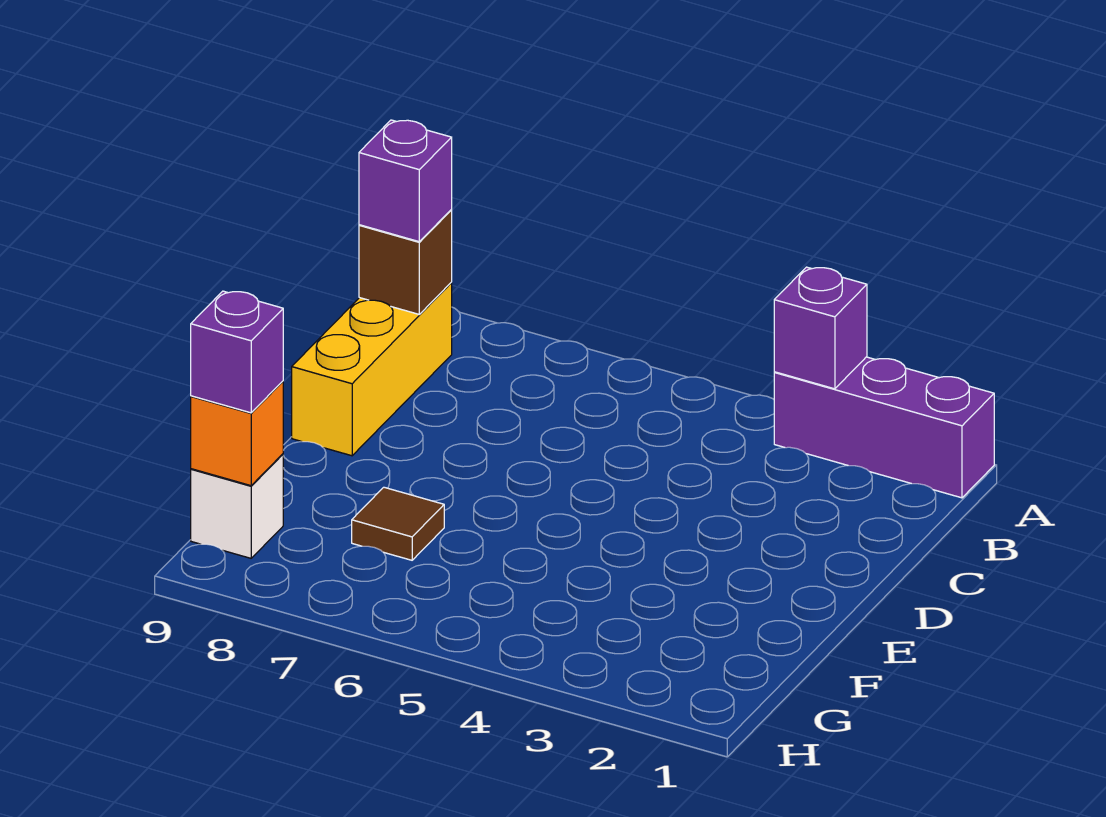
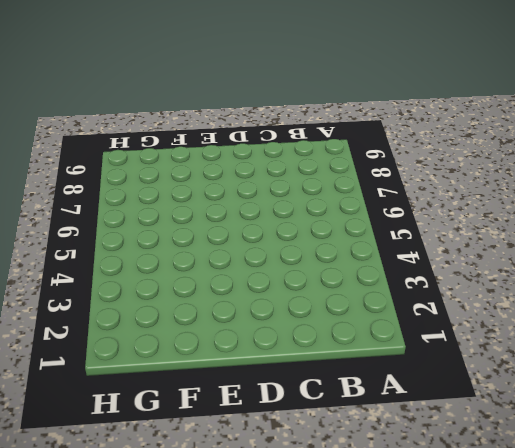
none -> purple 1x3 brick [774,357,994,498]
none -> yellow 1x3 brick [292,283,452,456]

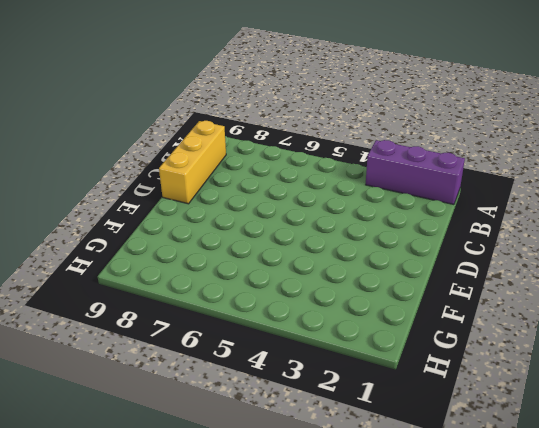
none -> brown 1x1 tile [352,487,444,560]
none -> white 1x1 brick [191,454,283,558]

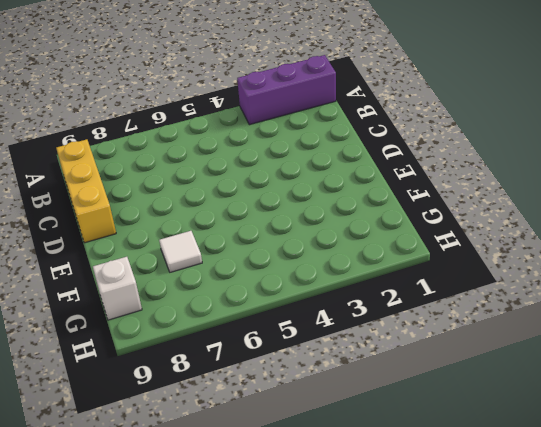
white 1x1 tile [159,231,202,272] -> brown 1x1 tile [352,487,444,560]
none -> purple 1x1 brick [774,267,867,389]
none -> brown 1x1 brick [359,210,452,314]

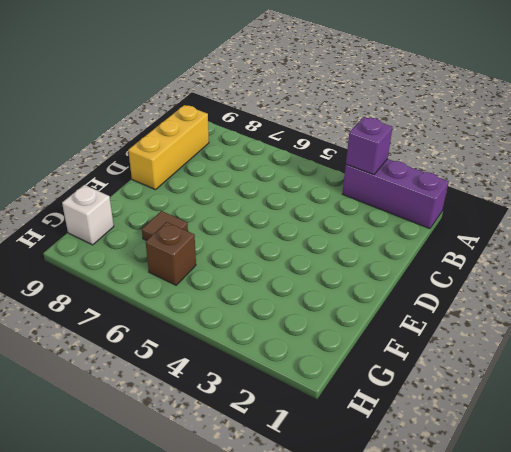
brown 1x1 brick [146,222,196,285] -> brown 1x1 brick moved to [359,210,452,314]
none -> orange 1x1 brick [191,381,283,486]
none -> purple 1x1 brick [359,120,452,242]

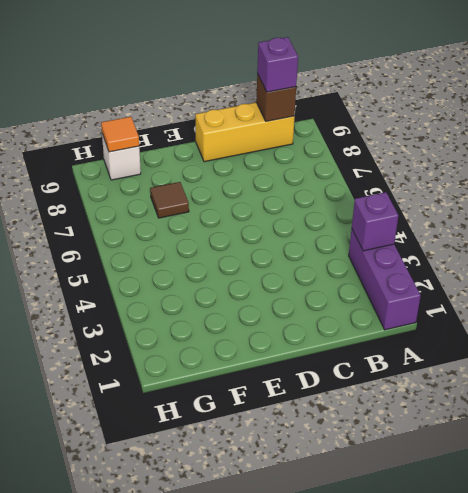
orange 1x1 tile [101,117,139,152] -> orange 1x1 brick [191,381,283,486]
none -> purple 1x1 brick [191,291,283,413]

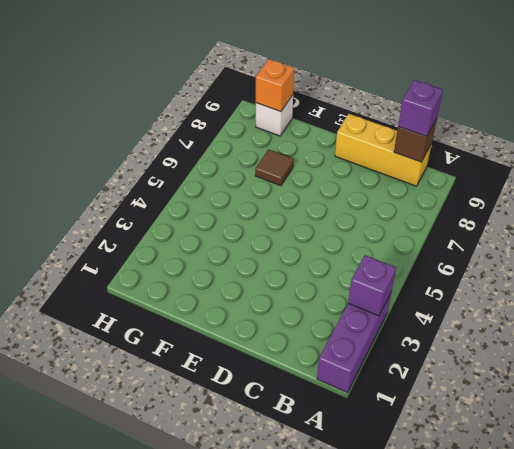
none -> purple 1x1 brick [191,291,283,413]

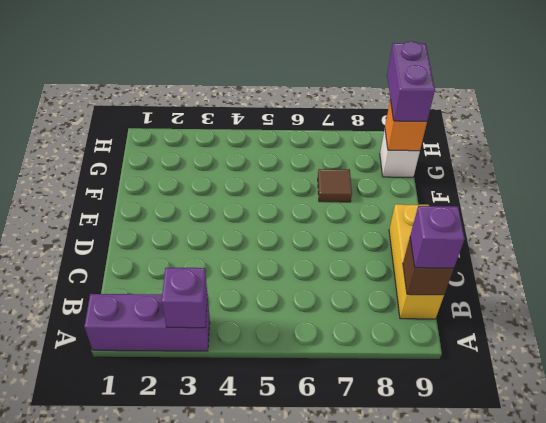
purple 1x2 brick [387,41,435,121] -> purple 1x1 brick [191,291,283,413]

